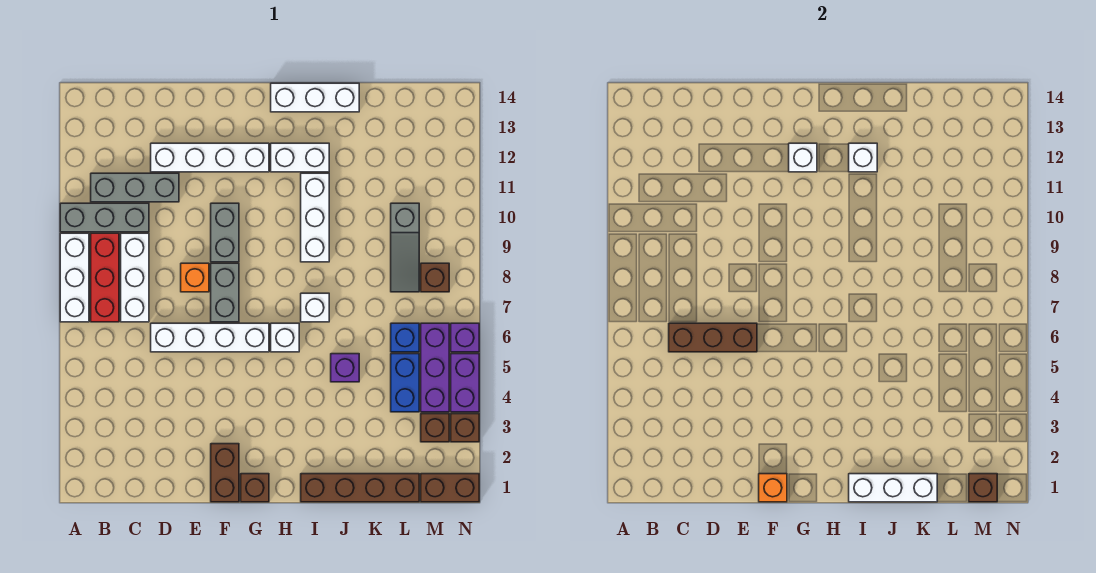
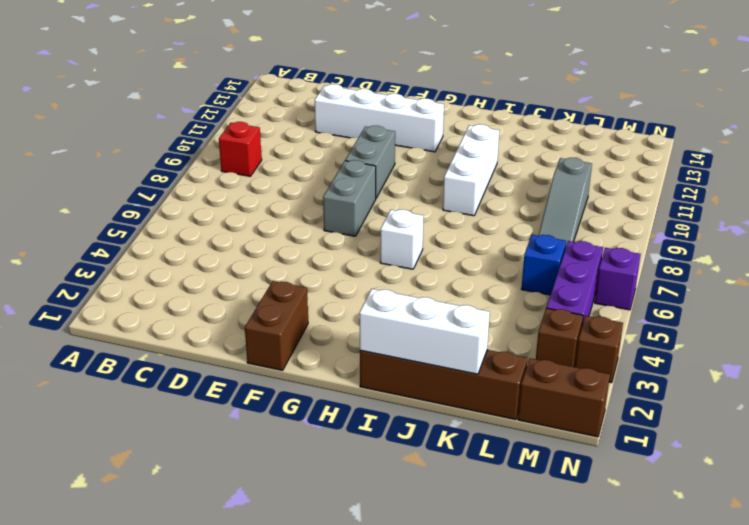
red 1x1 brick [219,122,262,176] -> red 1x3 brick [91,233,119,322]
none -> white 1x3 brick [60,233,89,322]
none -> grey 1x3 brick [60,203,149,232]
none -> grey 1x3 brick [91,173,179,202]
none -> white 1x3 brick [121,233,149,322]

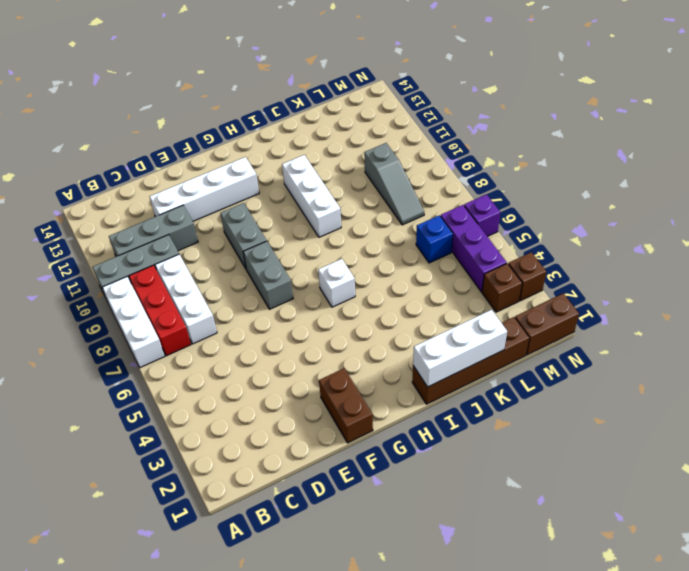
none -> white 1x4 brick [151,323,269,352]
none -> orange 1x1 brick [181,263,209,292]
none -> brown 1x1 brick [241,474,269,502]
none -> white 1x2 brick [271,143,329,172]

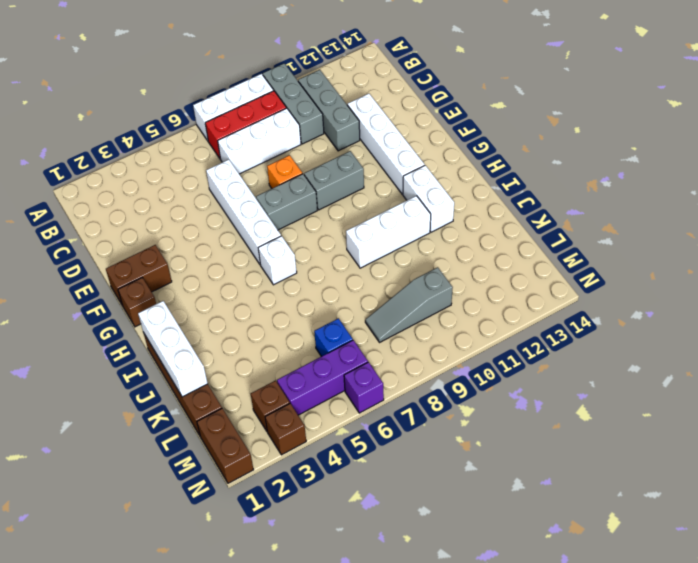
none -> white 1x3 brick [271,83,359,112]
none -> white 1x1 brick [301,293,329,322]
none -> purple 1x1 brick [331,354,359,382]
none -> blue 1x2 brick [391,354,419,412]

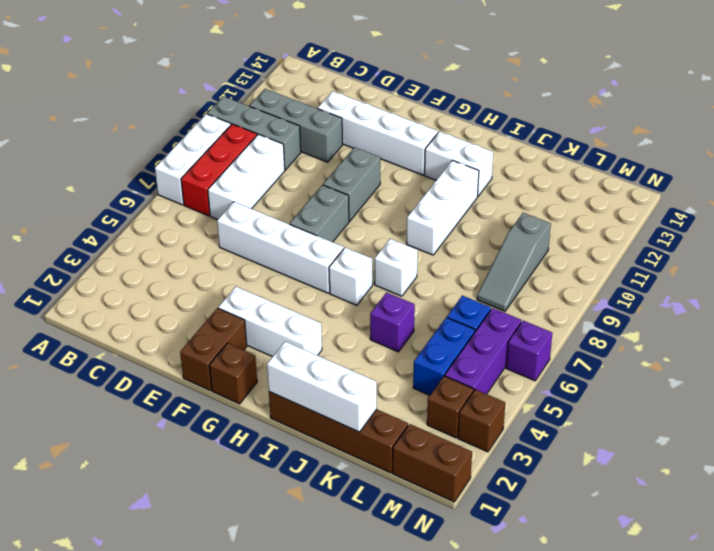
white 1x3 brick [218,287,322,357] -> white 1x3 brick moved to [271,83,359,112]
none -> orange 1x1 brick [181,263,209,292]
none -> brown 1x1 brick [421,263,449,292]
none -> purple 1x2 brick [451,354,479,412]
none -> brown 1x3 brick [669,323,757,352]

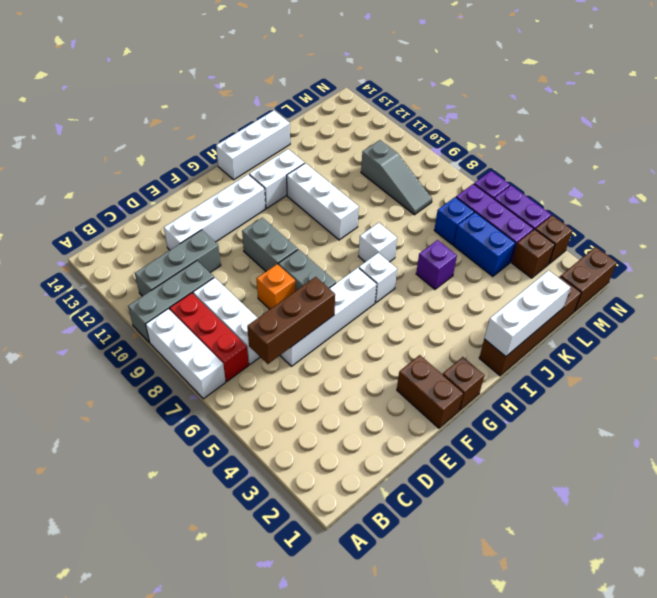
none -> brown 1x1 brick [421,263,449,292]
none -> orange 1x1 brick [759,474,787,502]
none -> white 1x1 brick [789,143,817,172]
none -> white 1x1 brick [849,143,877,172]

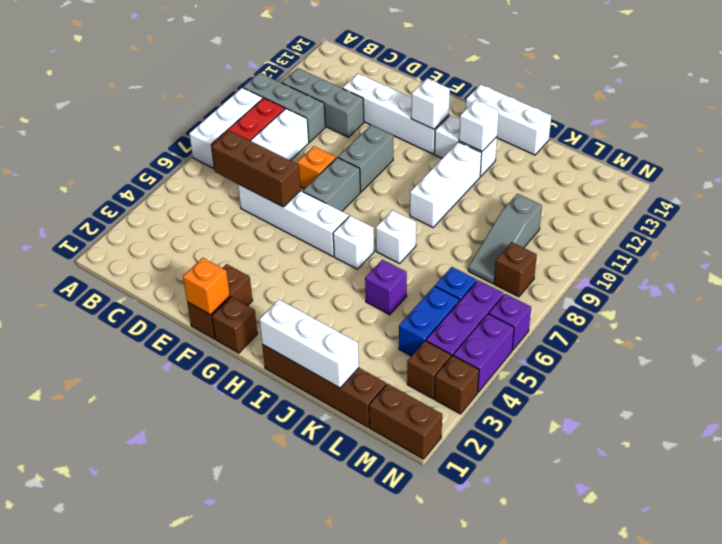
none -> brown 1x1 brick [969,474,997,502]

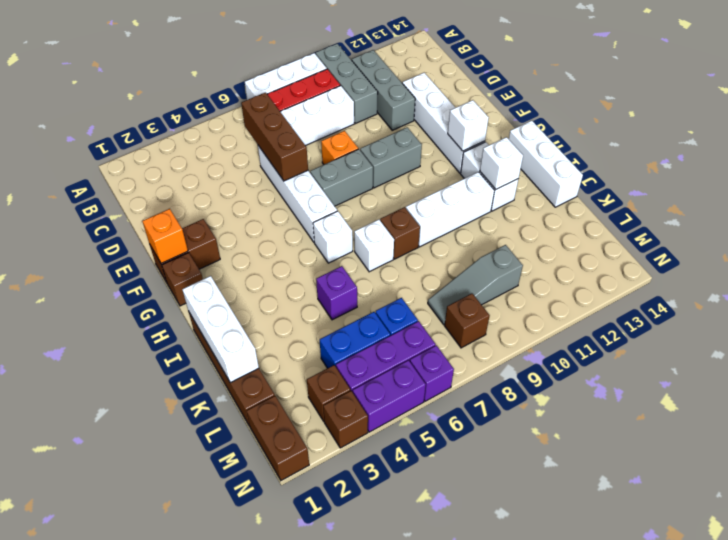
brown 1x1 brick [380,207,420,259] -> brown 1x1 brick moved to [969,474,997,502]

